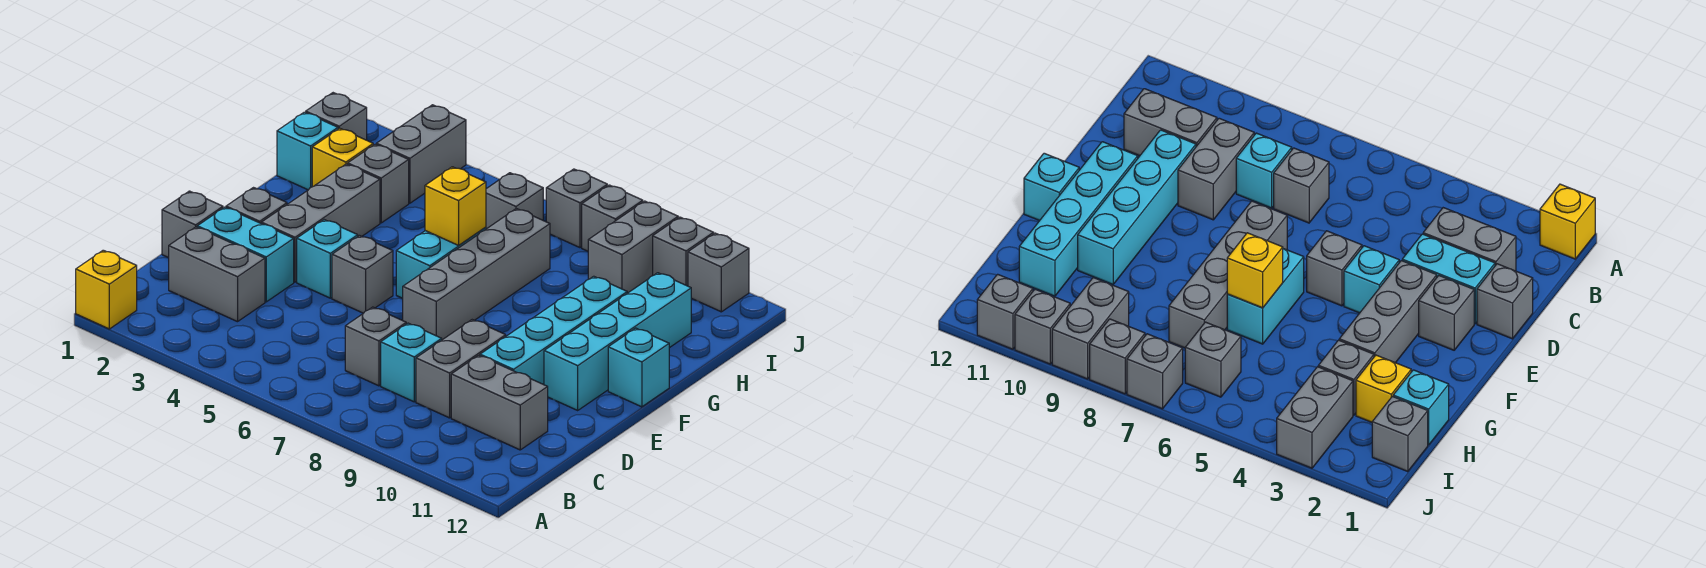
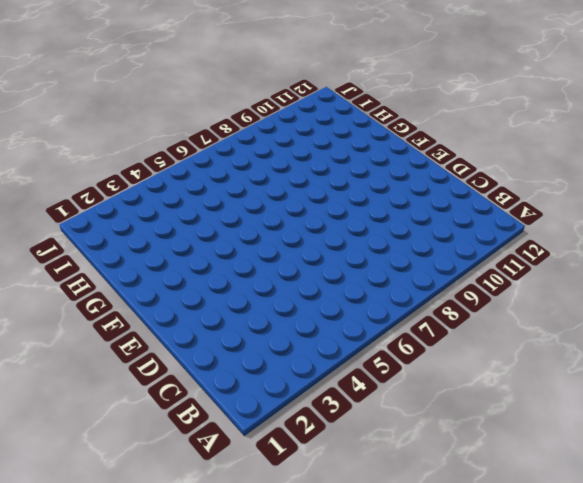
none -> yellow 1x1 brick [76,250,137,329]
none -> grey 1x2 brick [169,227,265,322]
none -> grey 1x1 brick [345,307,406,386]

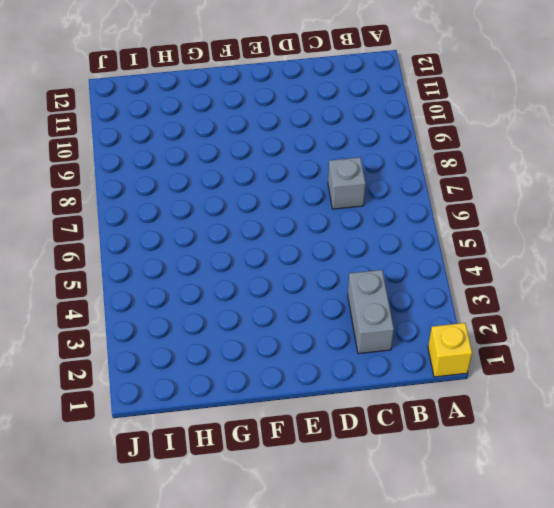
none -> cyan 1x1 brick [381,323,442,402]
none -> grey 1x2 brick [416,320,506,418]
none -> grey 1x2 brick [451,355,548,450]

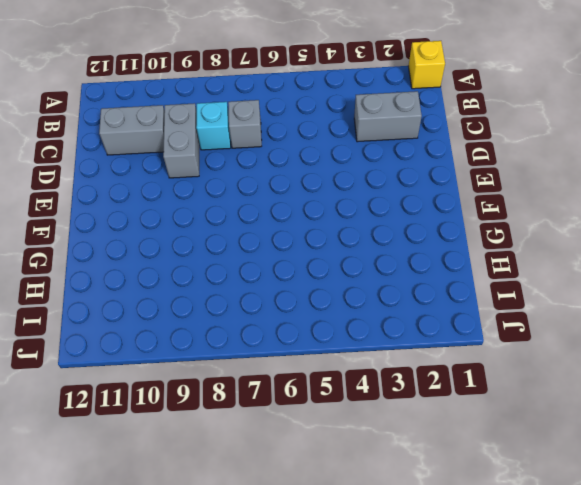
none -> grey 1x1 brick [162,191,223,258]
none -> cyan 1x2 brick [197,207,294,302]
none -> cyan 1x4 brick [480,276,627,385]

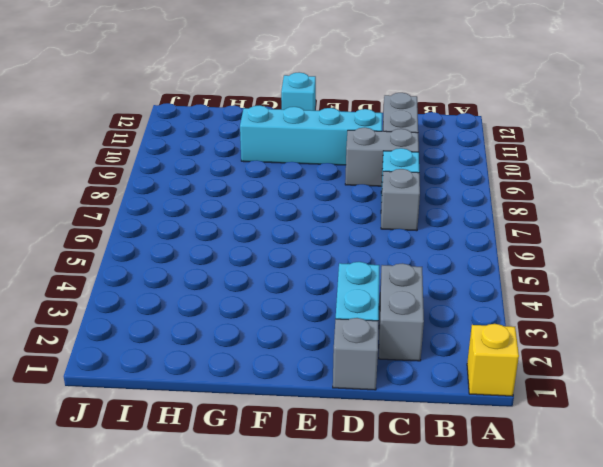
none -> grey 1x1 brick [226,188,287,223]
none -> grey 1x3 brick [261,164,380,282]
none -> cyan 1x1 brick [297,220,358,298]

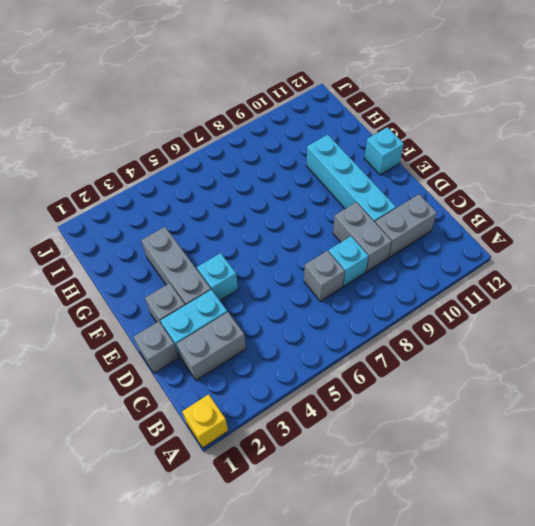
none -> grey 1x1 brick [332,236,393,313]
none -> grey 1x4 brick [403,209,550,340]
none -> cyan 1x4 brick [544,273,691,410]

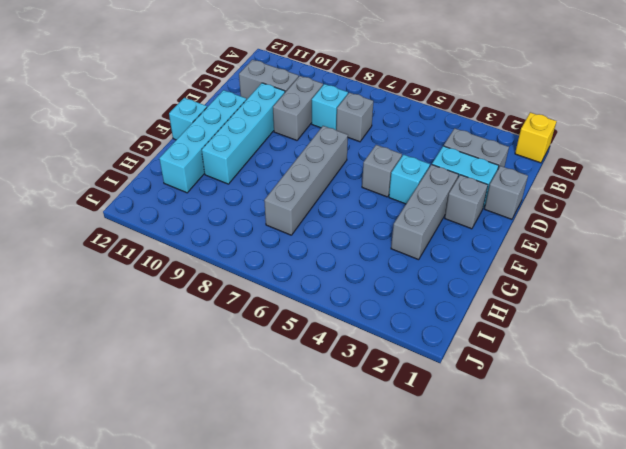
none -> cyan 1x2 brick [396,227,486,298]
none -> cyan 1x1 brick [277,112,338,190]
none -> yellow 1x1 brick [312,128,373,187]

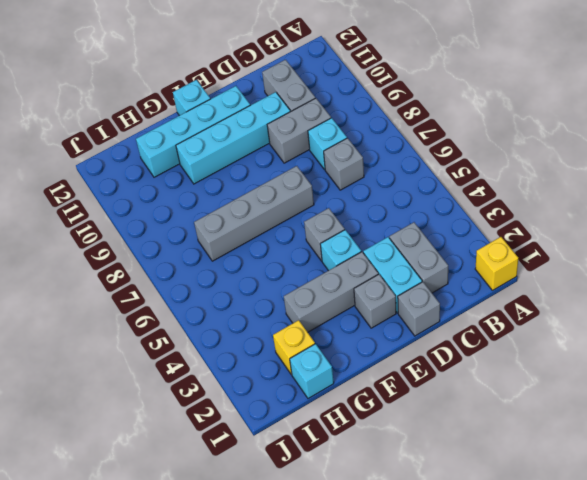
none -> cyan 1x2 brick [396,227,486,298]
none -> grey 1x1 brick [348,144,409,223]
none -> grey 1x1 brick [306,93,367,140]

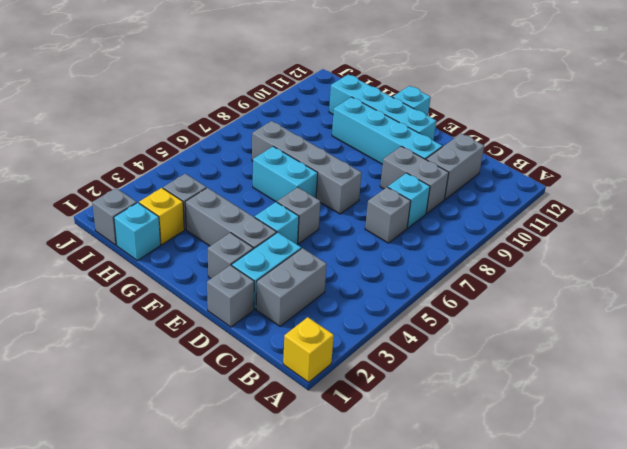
none -> grey 1x2 brick [376,105,466,203]
none -> grey 1x1 brick [486,173,544,229]
none -> grey 1x2 brick [588,201,678,293]

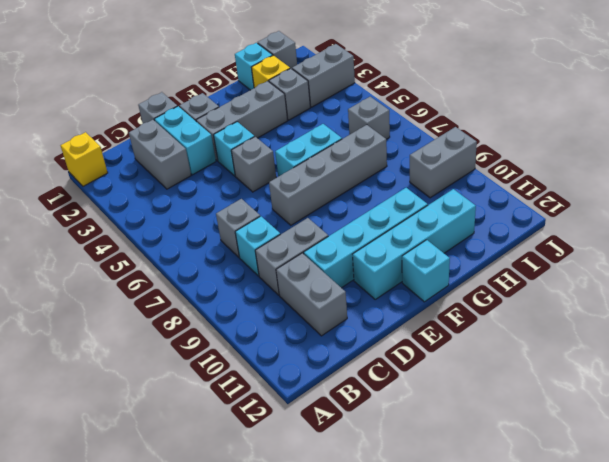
none -> grey 1x1 brick [546,169,607,248]
none -> grey 1x1 brick [582,185,643,251]
none -> grey 1x1 brick [653,217,714,286]

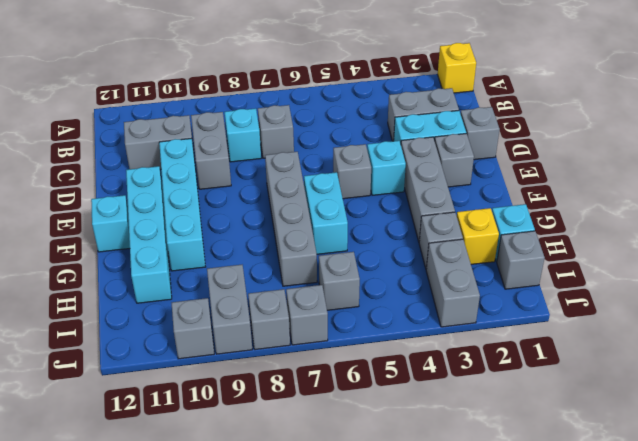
none -> grey 1x1 brick [688,233,749,312]
none -> yellow 1x1 brick [425,167,486,245]

